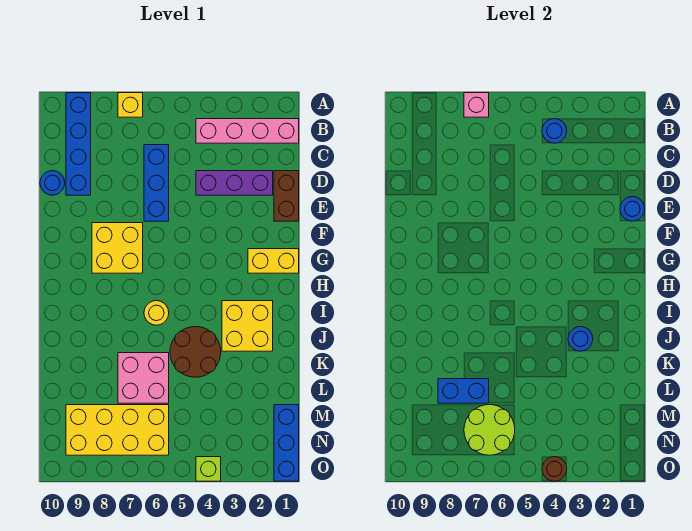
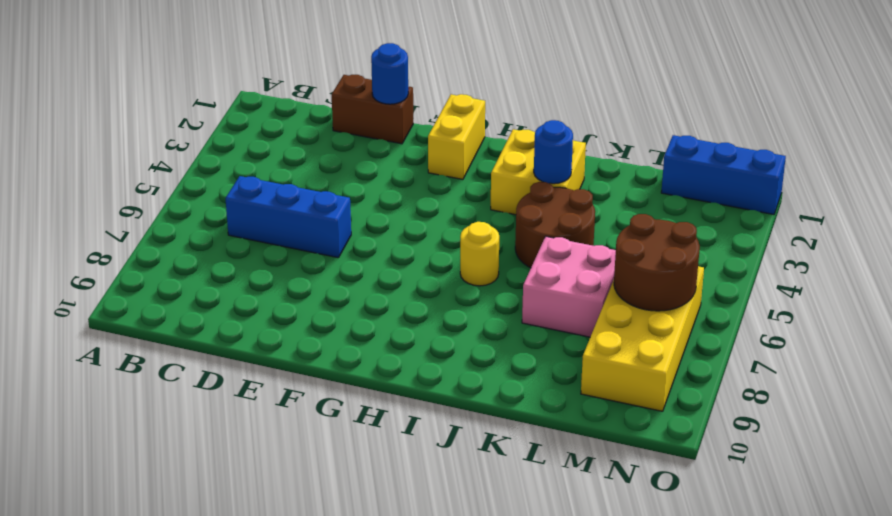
brown 2x2 round brick [614,214,700,311] -> lime 2x2 round brick [464,405,515,455]
none -> yellow 1x1 brick [118,93,143,117]
none -> blue 1x4 brick [66,93,91,195]
none -> pink 1x4 brick [196,119,299,143]

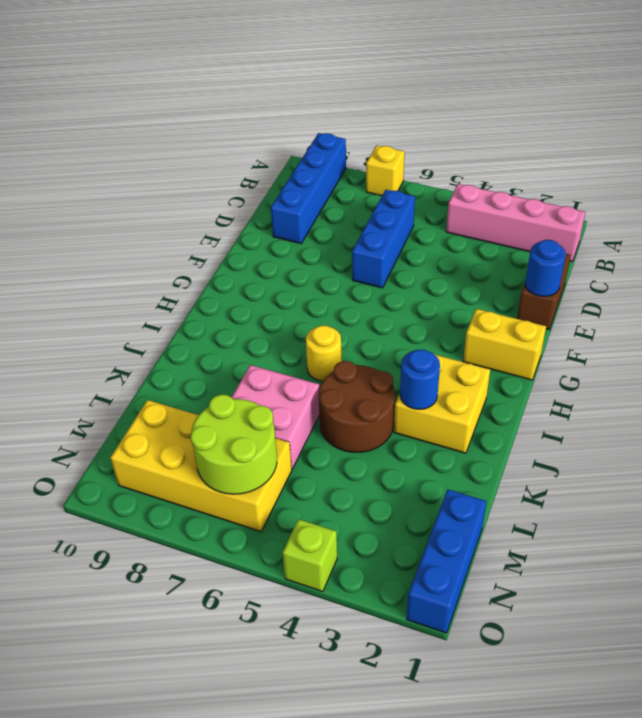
none -> purple 1x3 brick [196,171,273,195]
none -> blue 1x1 round brick [40,171,65,195]
none -> yellow 2x2 brick [92,223,143,273]

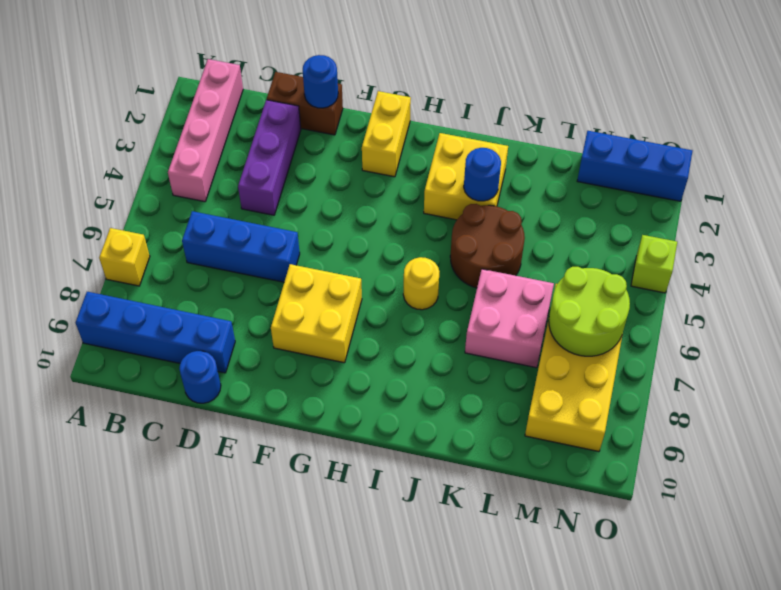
none -> pink 1x1 brick [464,93,489,117]
none -> blue 1x1 round brick [542,119,567,143]
none -> blue 1x2 brick [438,379,489,403]

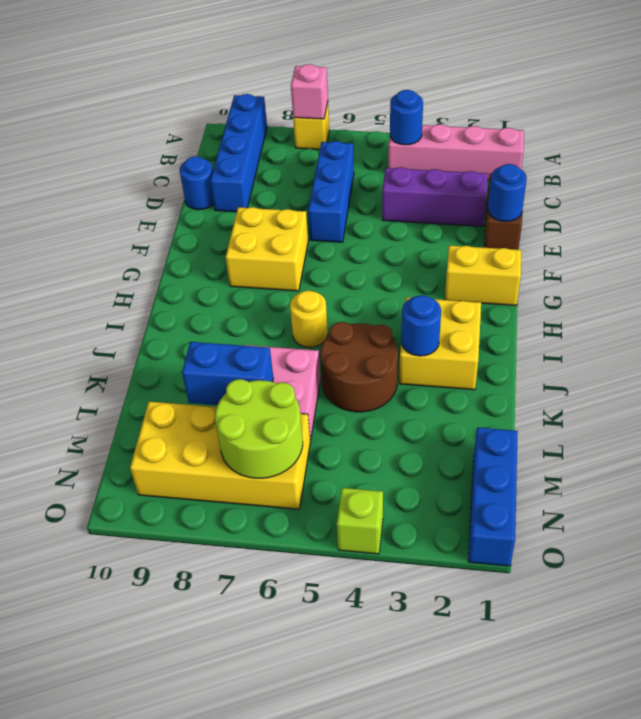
none -> brown 1x1 round brick [542,457,567,481]

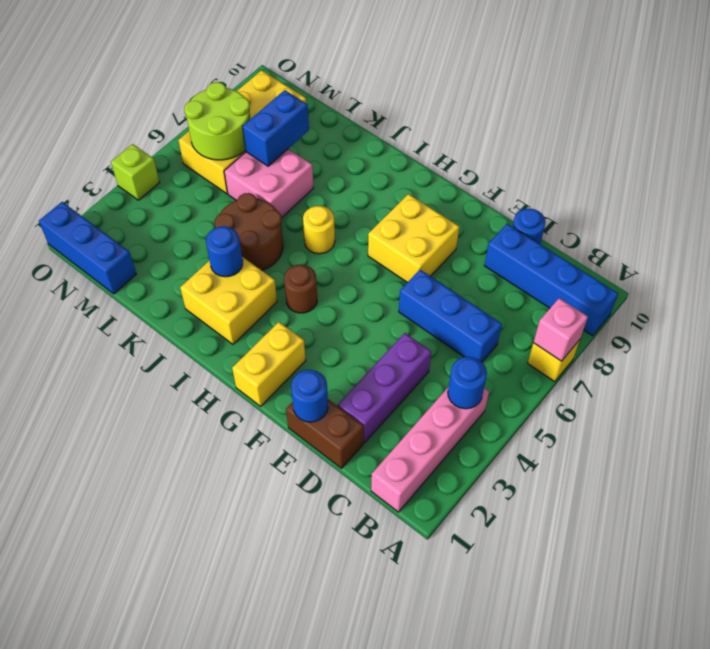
brown 1x1 round brick [284,264,317,313] -> brown 1x1 round brick moved to [542,457,567,481]

